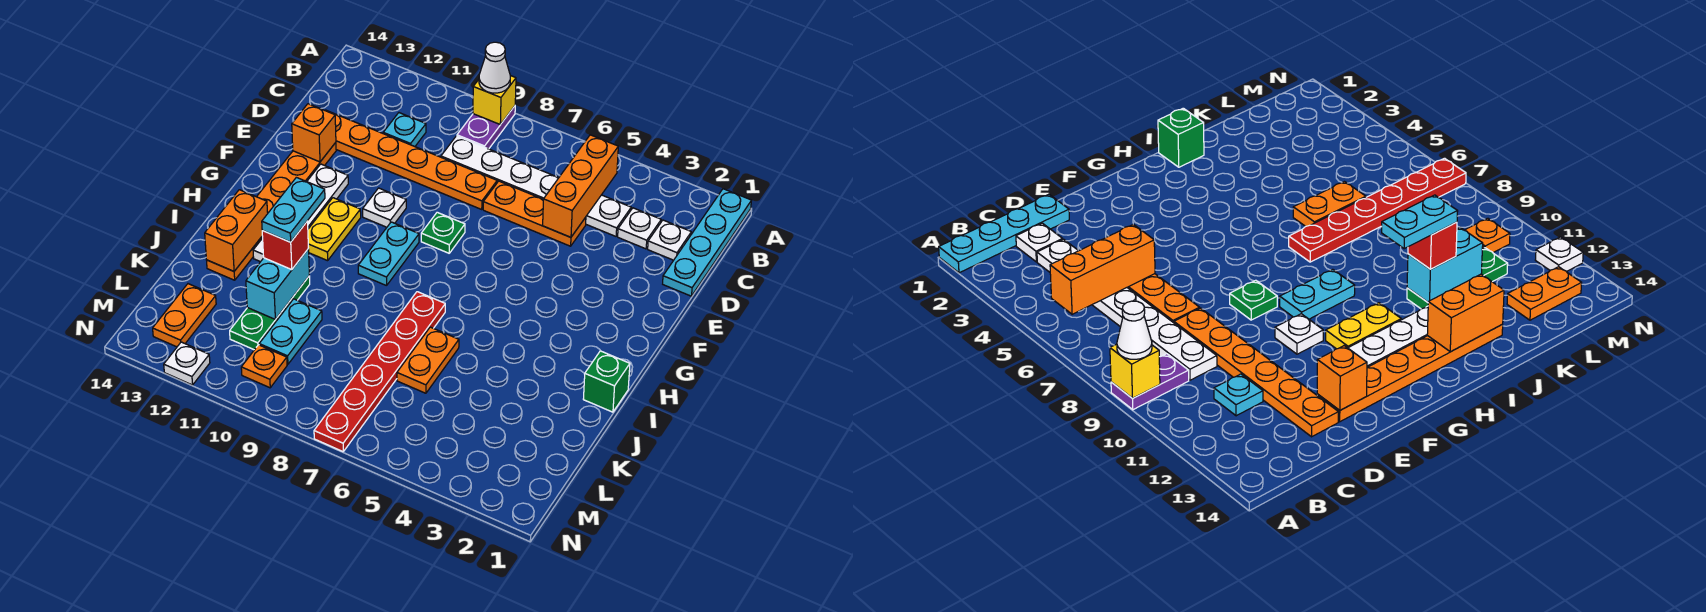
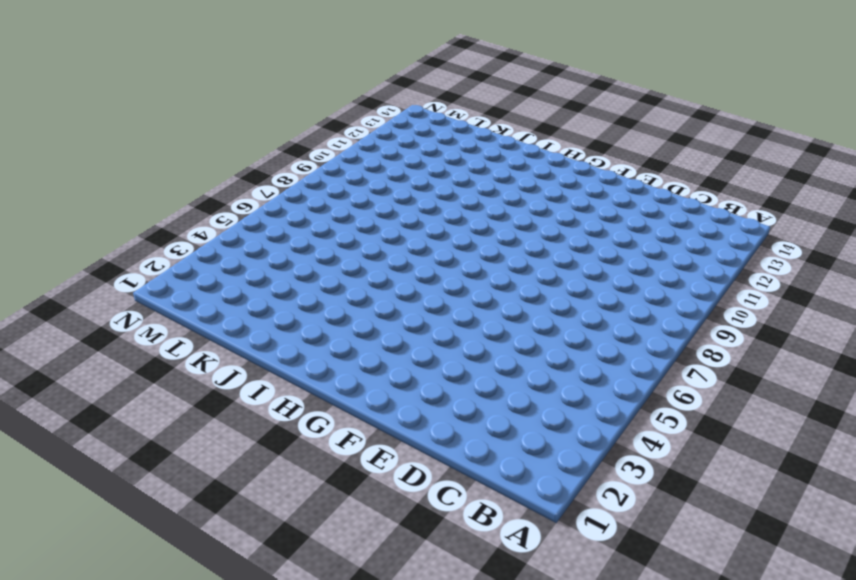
none -> cyan 1x4 plate [663,189,752,296]
none -> purple 1x2 plate [457,106,515,149]
none -> white 1x1 plate [648,220,691,260]
none -> white 1x1 plate [618,208,661,249]

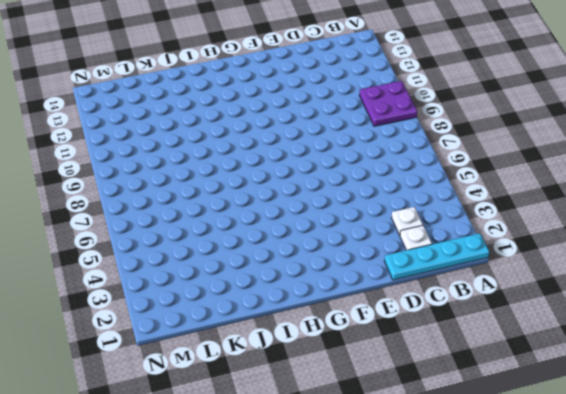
purple 2x2 plate [359,81,417,126] -> purple 1x2 plate [457,106,515,149]
none -> white 1x6 plate [441,136,631,236]
none -> cyan 1x1 plate [383,113,426,147]
none -> orange 1x3 plate [483,181,586,246]
none -> orange 1x6 plate [325,110,497,209]

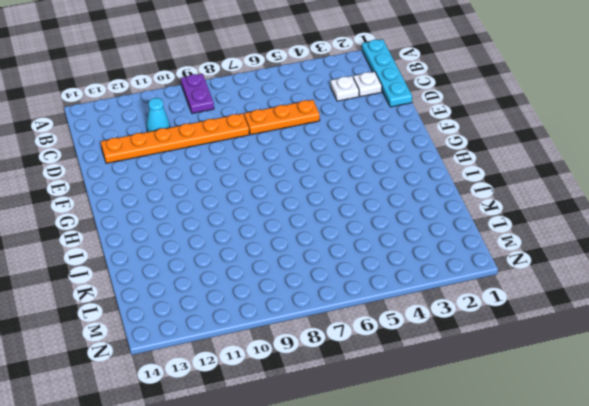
cyan 1x1 cone [147,98,170,132] -> cyan 1x1 plate [383,113,426,147]
none -> white 1x6 plate [441,136,631,236]
none -> orange 1x6 plate [207,143,336,280]
none -> green 1x1 plate [421,212,465,253]
none -> white 1x1 plate [363,188,406,227]

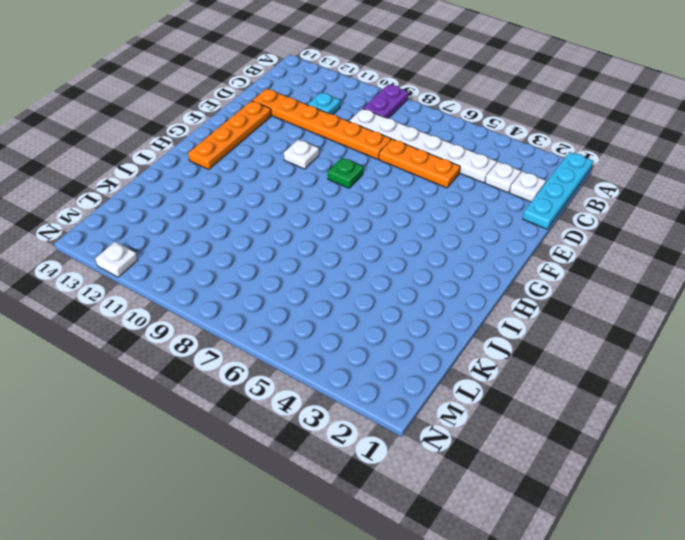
orange 1x4 plate [188,101,271,170] -> orange 1x6 plate [207,143,336,280]
none -> white 1x4 plate [253,164,348,262]
none -> cyan 1x2 plate [358,222,419,286]
none -> yellow 1x2 plate [308,198,361,261]
none -> green 1x1 brick [583,351,630,412]

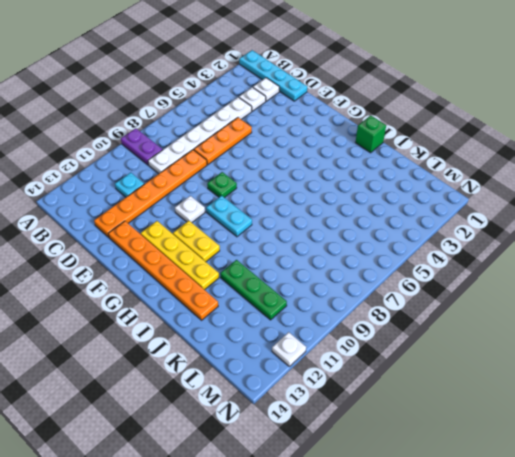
yellow 1x4 plate [141,221,219,290] -> white 1x4 plate [253,164,348,262]
none -> red 1x6 plate [314,292,445,451]
none -> orange 1x2 plate [397,327,459,393]
none -> cyan 1x2 plate [259,299,322,364]
none -> orange 1x2 plate [153,284,216,347]

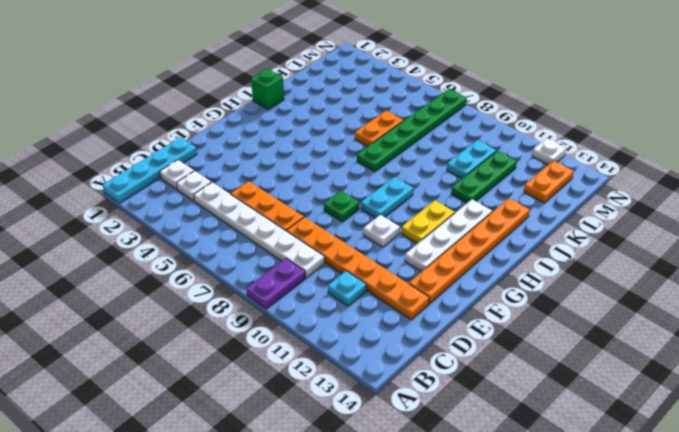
green 1x6 plate [357,89,467,172] -> red 1x6 plate [314,292,445,451]
none -> orange 1x1 plate [241,345,287,388]
none -> yellow 1x1 brick [473,76,516,125]
none -> orange 1x3 brick [543,135,618,237]
none -> orange 1x1 brick [292,104,336,162]

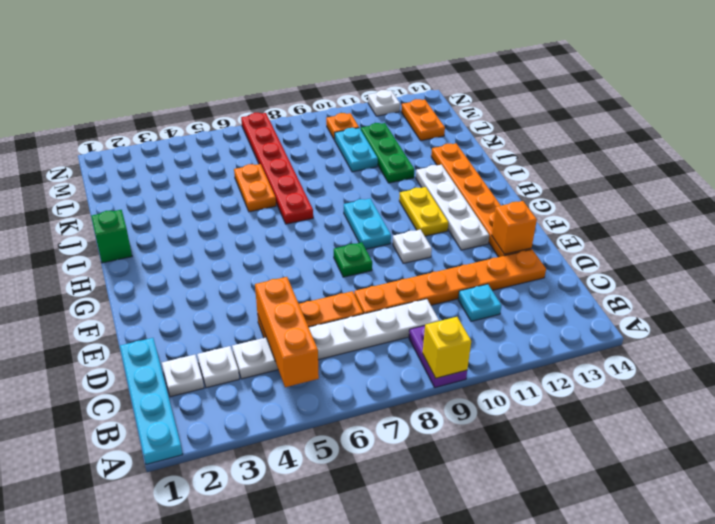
none -> orange 1x2 brick [205,190,268,271]
none -> cyan 1x2 brick [246,249,309,319]
none -> white 1x1 cone [479,42,510,93]
none -> red 1x1 brick [262,221,308,270]

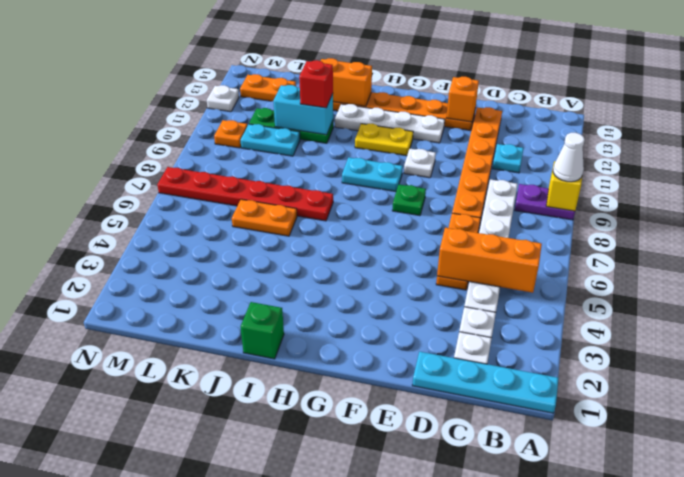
none -> cyan 1x2 plate [262,177,325,242]

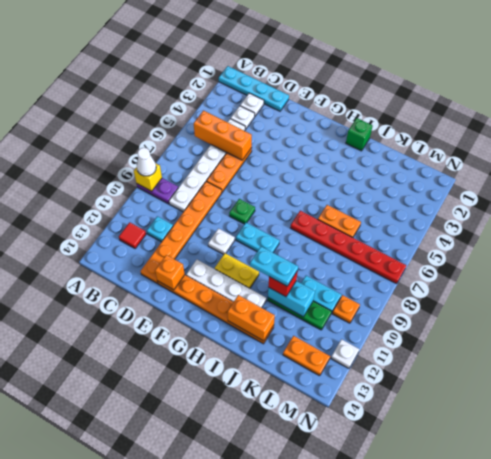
red 1x1 tile [119,222,146,249] -> none

